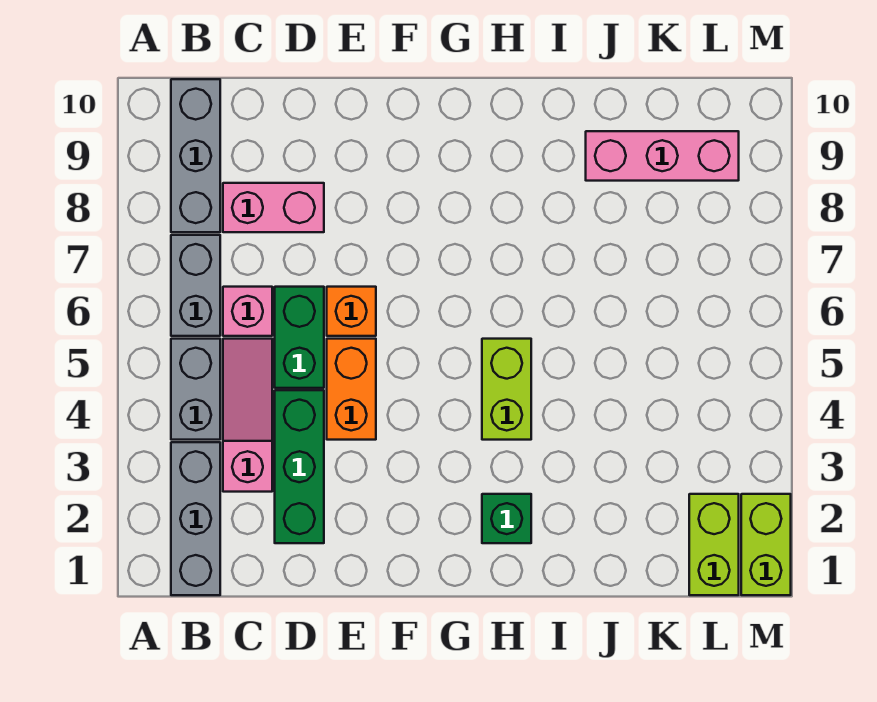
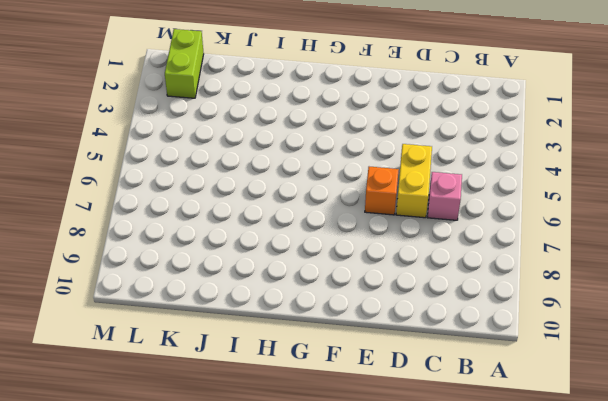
yellow 1x2 brick [396,144,432,218] -> green 1x2 brick [275,287,324,388]
none -> grey 1x3 brick [171,442,220,595]
none -> grey 1x2 brick [171,339,220,440]
none -> grey 1x2 brick [171,235,220,336]

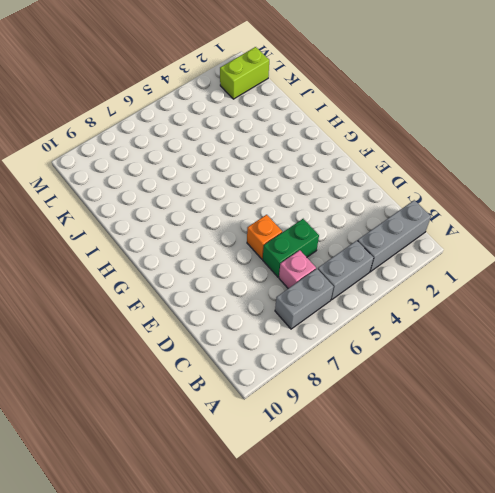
none -> grey 1x3 brick [171,79,220,232]
none -> pink 1x3 slope [223,339,272,492]
none -> pink 1x2 brick [223,183,324,232]

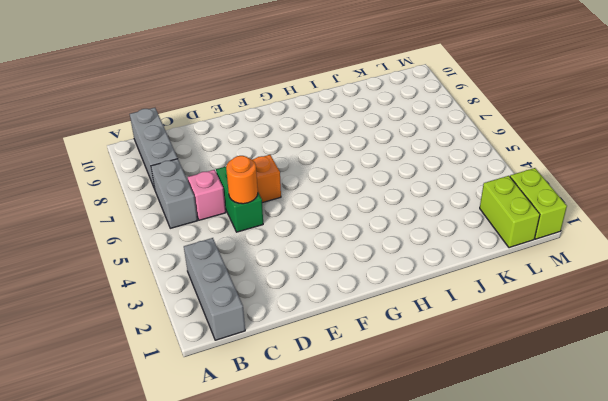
orange 1x1 round brick [226,156,258,204] -> none
none -> grey 1x2 brick [171,339,220,440]
none -> pink 1x3 slope [223,339,272,492]
none -> pink 1x2 brick [223,183,324,232]

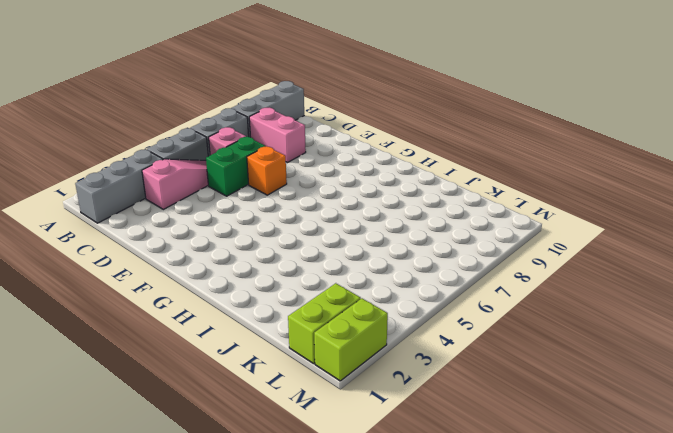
none -> green 1x3 brick [275,390,324,543]
none -> orange 1x2 brick [327,339,376,440]
none -> green 1x1 brick [482,494,531,543]

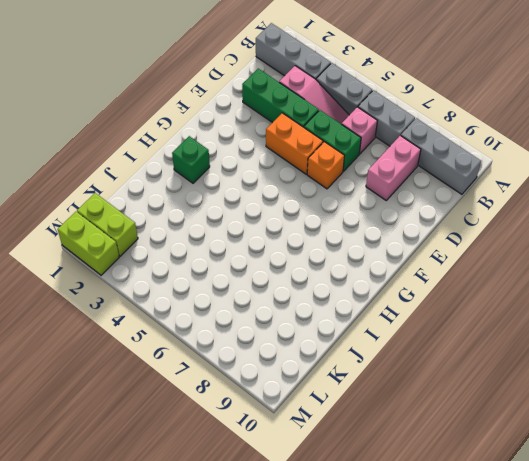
none -> lime 1x2 brick [482,339,531,440]
none -> pink 1x3 brick [586,131,739,181]

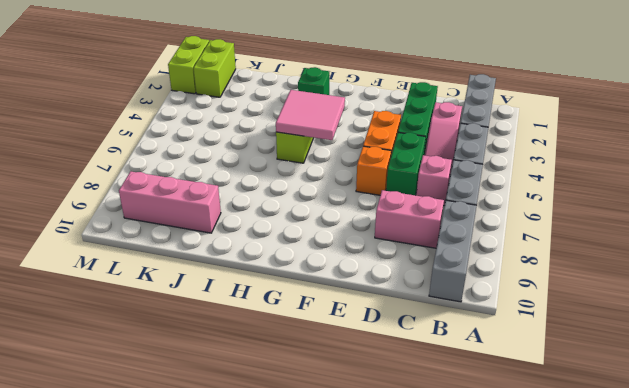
pink 2x2 tile [276,90,345,140] -> none

